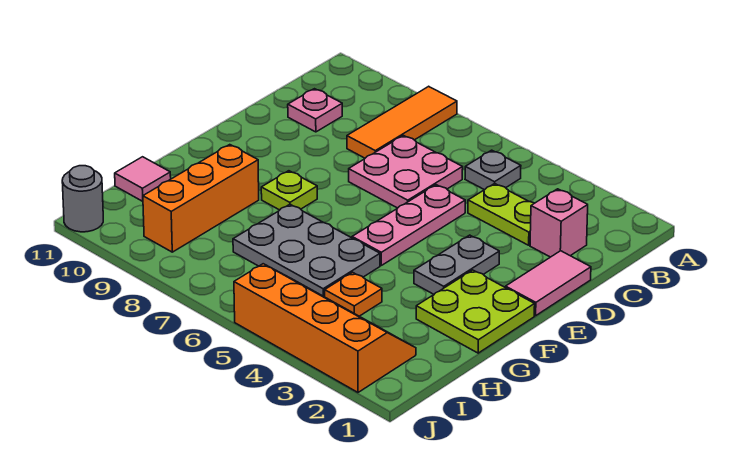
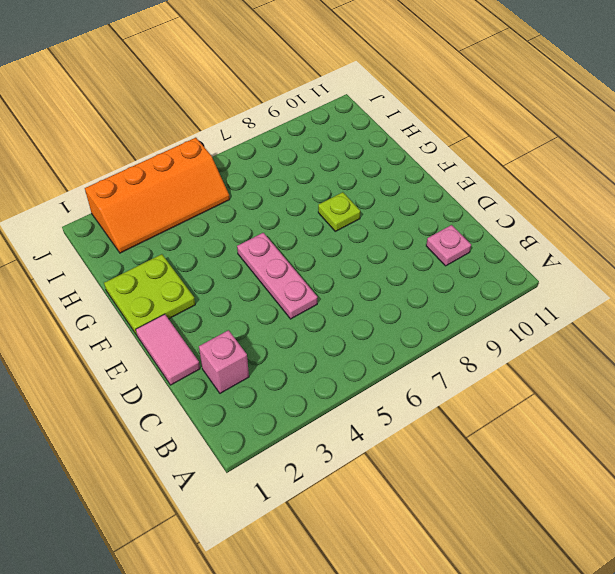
none -> orange 1x3 tile [347,86,457,158]
none -> grey 1x1 plate [465,150,521,190]
none -> lime 1x2 plate [468,184,534,245]

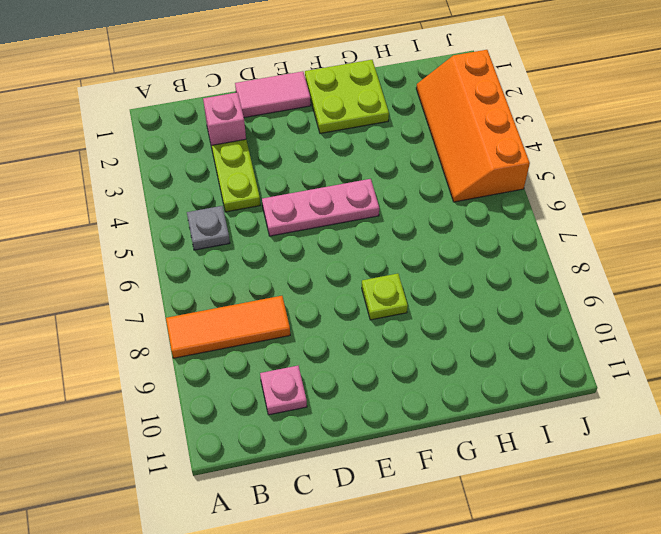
none -> pink 2x2 plate [349,135,463,208]
none -> grey 1x2 plate [414,235,499,294]
none -> grey 2x3 plate [233,204,380,297]

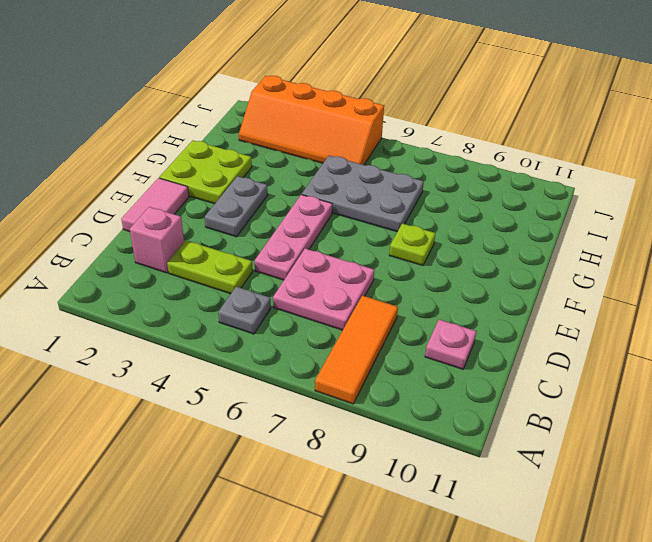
none -> orange 1x3 brick [143,145,259,252]
none -> orange 1x1 plate [325,272,382,316]
none -> pink 1x1 tile [115,157,171,201]

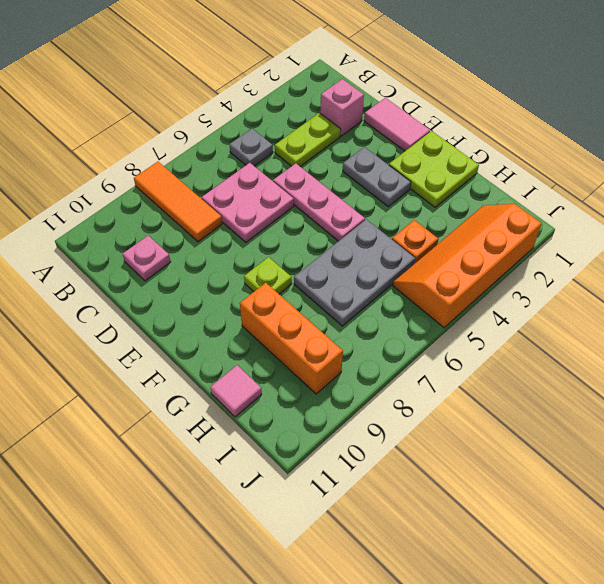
none -> grey 1x1 round brick [62,166,103,232]

